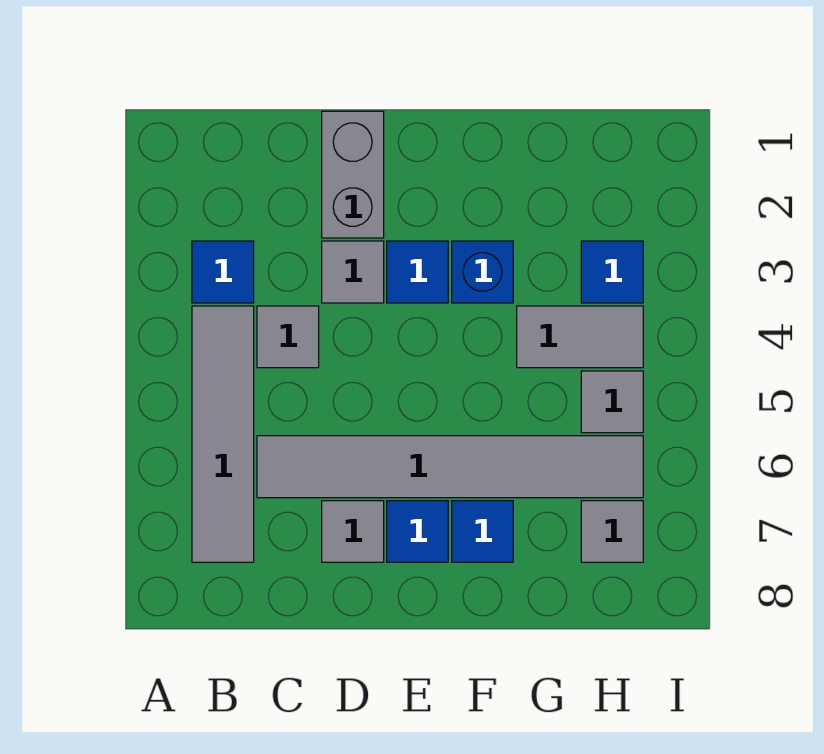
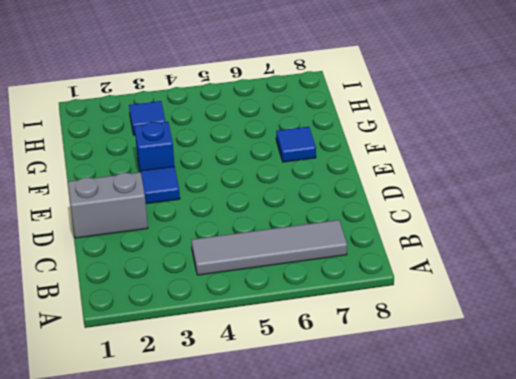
none -> blue 1x1 tile [192,241,254,303]
none -> grey 1x1 tile [257,306,319,368]
none -> grey 1x6 tile [257,436,643,498]

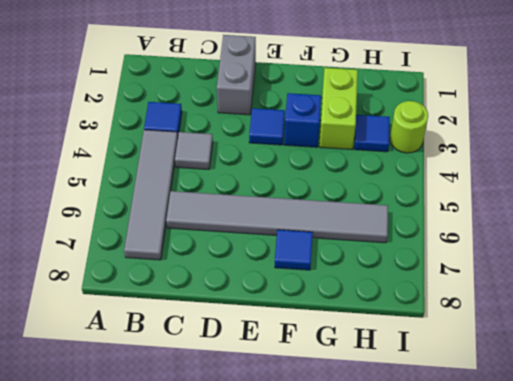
lime 1x2 brick [319,68,358,149] -> none
lime 1x1 round brick [390,101,428,153] -> none
none -> grey 1x1 tile [322,241,384,303]
none -> grey 1x1 tile [322,501,384,562]
none -> blue 1x1 tile [387,501,448,562]

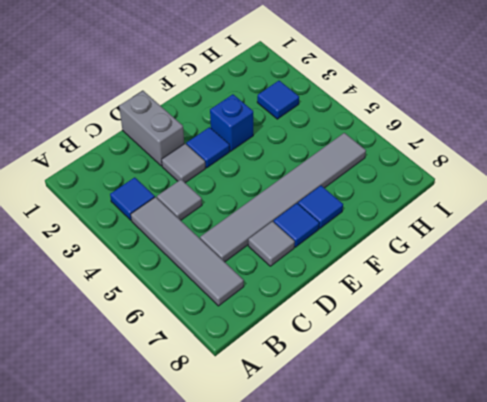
none -> grey 1x2 tile [517,306,643,368]
none -> grey 1x1 tile [581,371,643,433]
none -> grey 1x1 tile [581,501,643,562]

